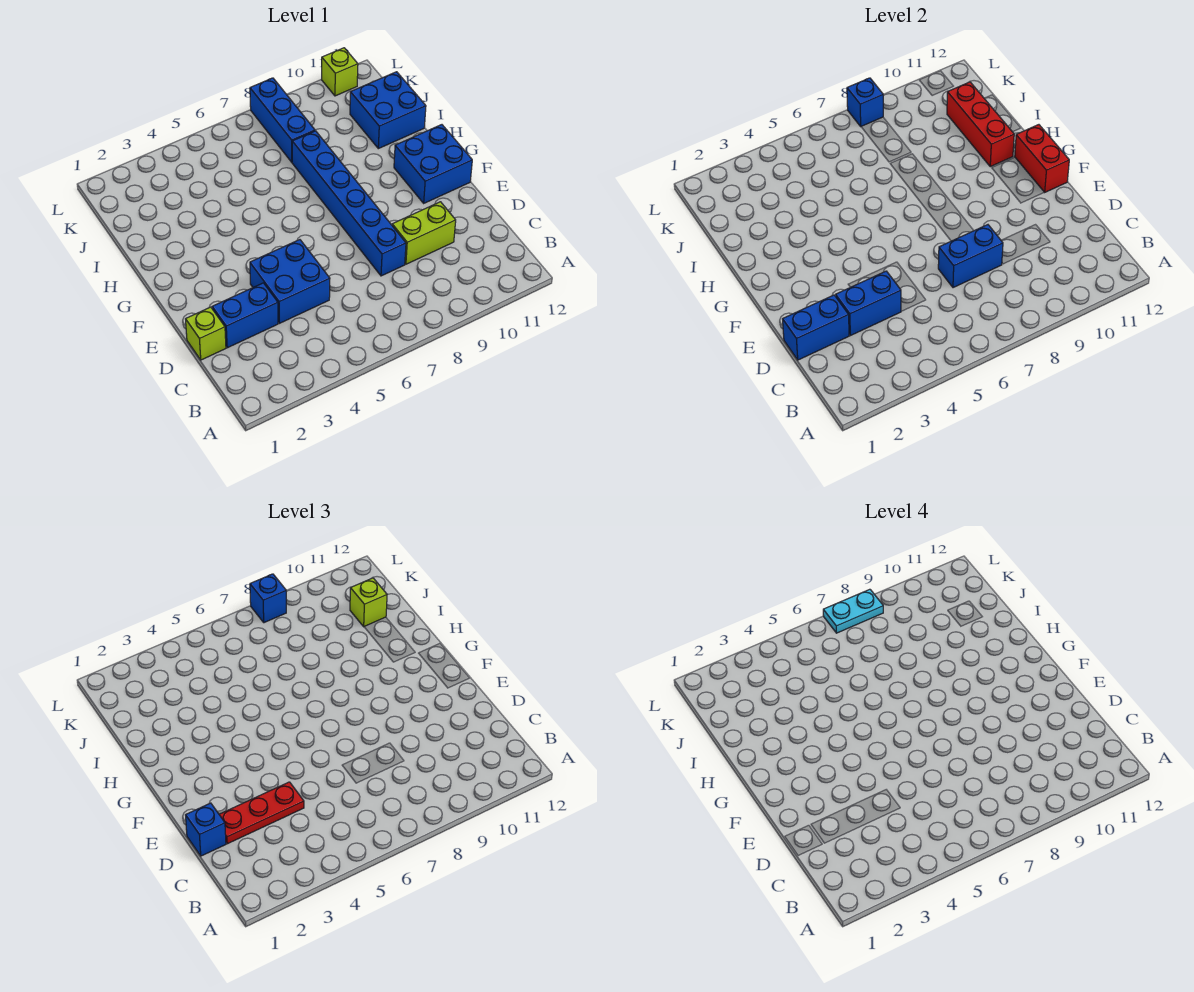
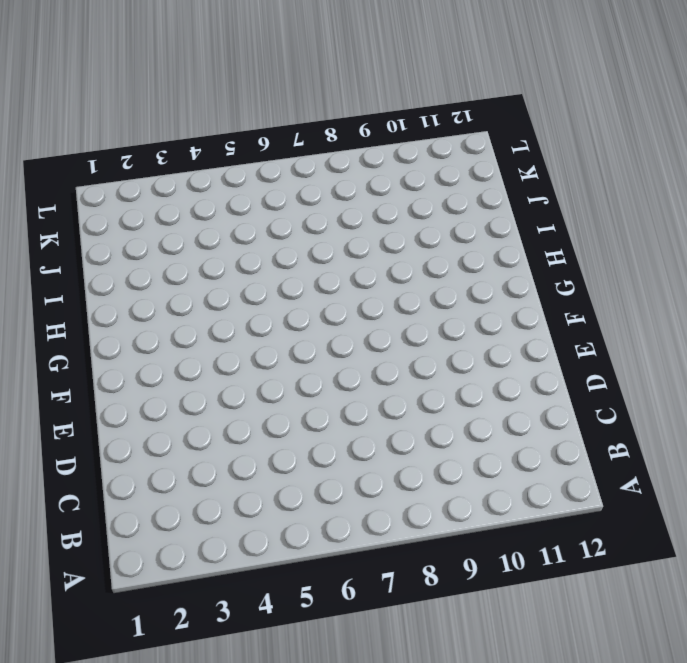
none -> lime 1x1 brick [186,307,226,360]
none -> blue 1x2 brick [212,283,278,348]
none -> blue 2x2 brick [250,240,330,323]

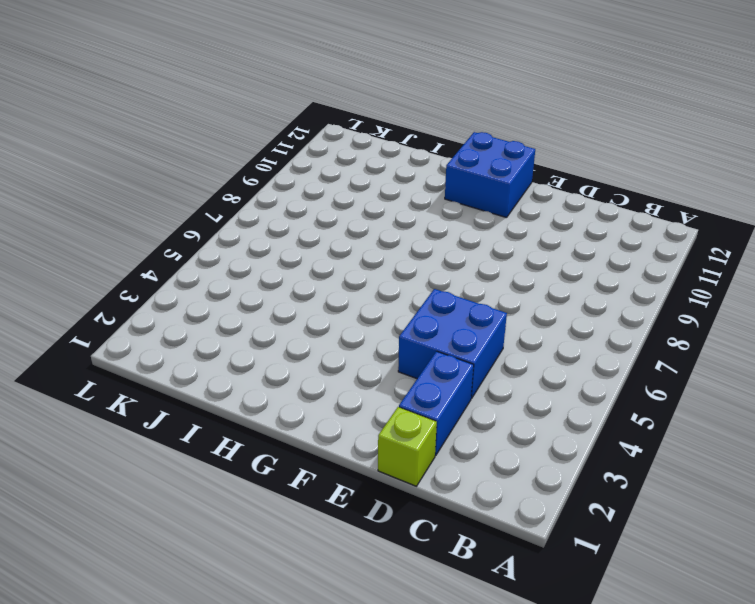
none -> blue 1x6 brick [292,131,406,276]
none -> lime 1x2 brick [392,202,456,264]
none -> blue 2x2 brick [350,72,426,149]

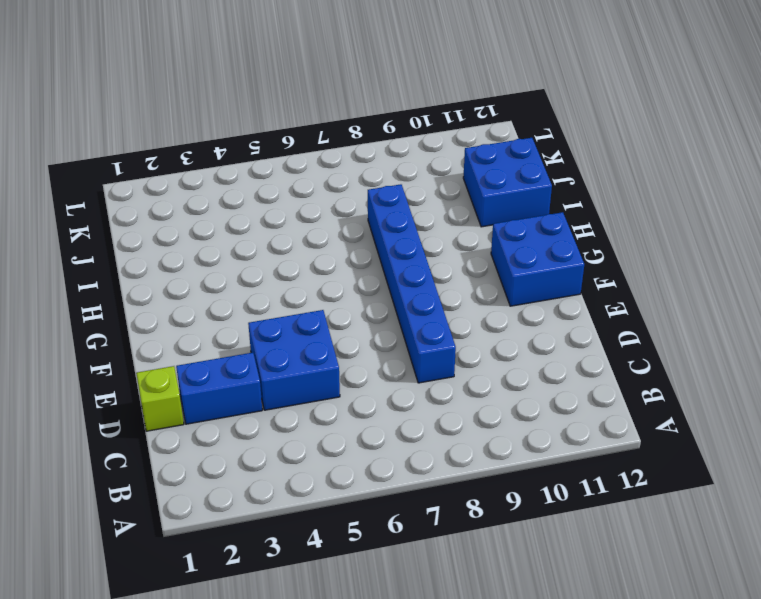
none -> lime 1x2 brick [392,202,456,264]
none -> blue 1x3 brick [250,78,315,162]
none -> lime 1x1 brick [322,48,358,96]

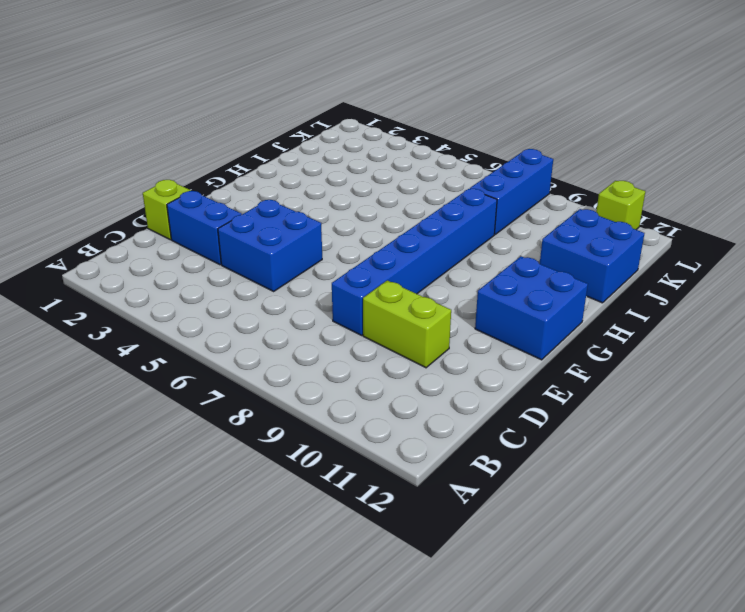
none -> blue 1x2 brick [783,295,849,360]
none -> blue 1x2 brick [836,271,901,336]
none -> blue 1x2 brick [938,225,1003,288]

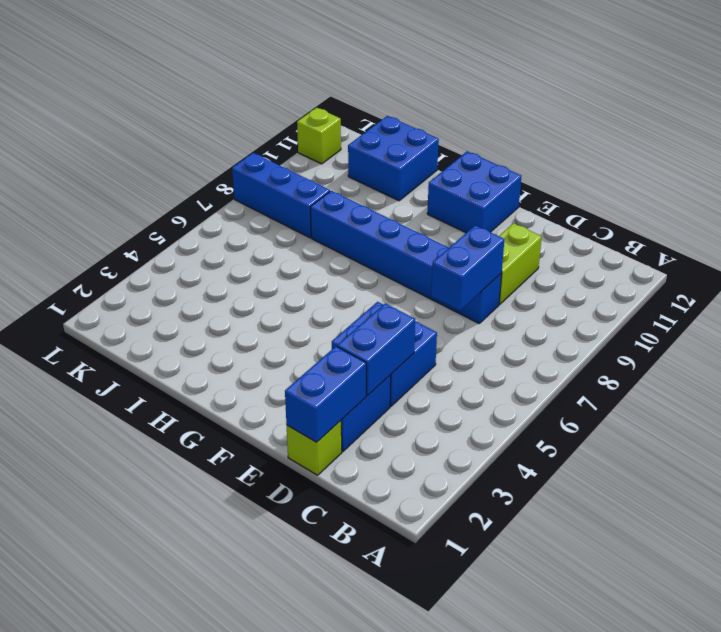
none -> red 1x2 brick [1015,125,1069,192]
none -> red 1x3 brick [947,82,1014,167]
none -> blue 1x1 brick [847,78,883,126]

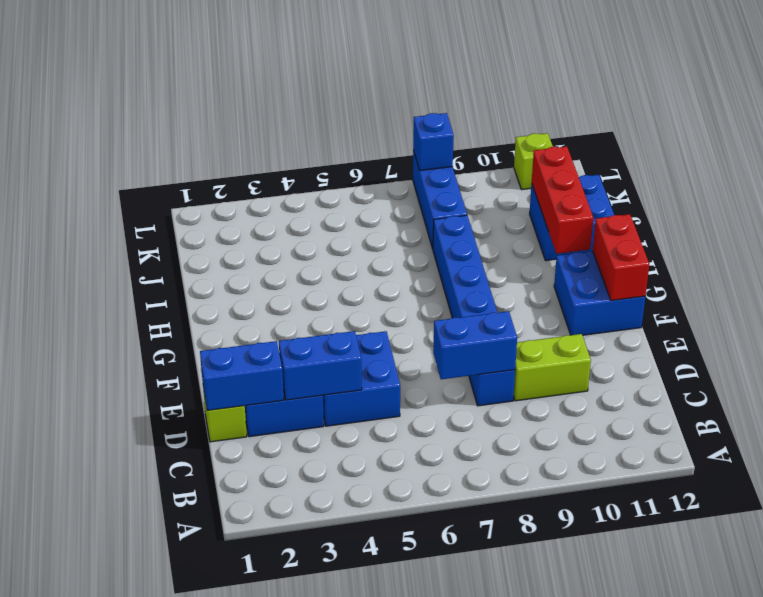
none -> blue 1x1 brick [186,803,226,856]
none -> red 1x3 plate [219,782,304,844]
none -> lime 1x1 brick [350,578,387,627]

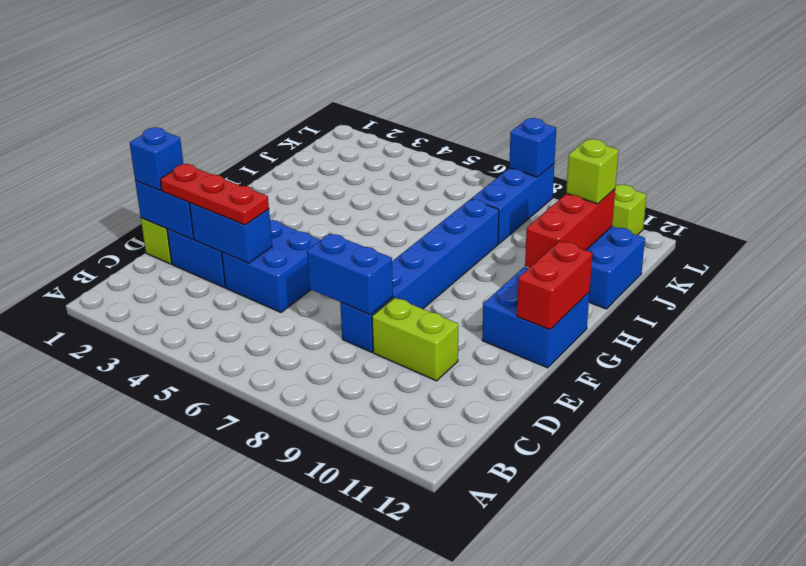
none -> blue 1x1 brick [250,574,286,623]
none -> cyan 1x2 plate [823,589,883,633]

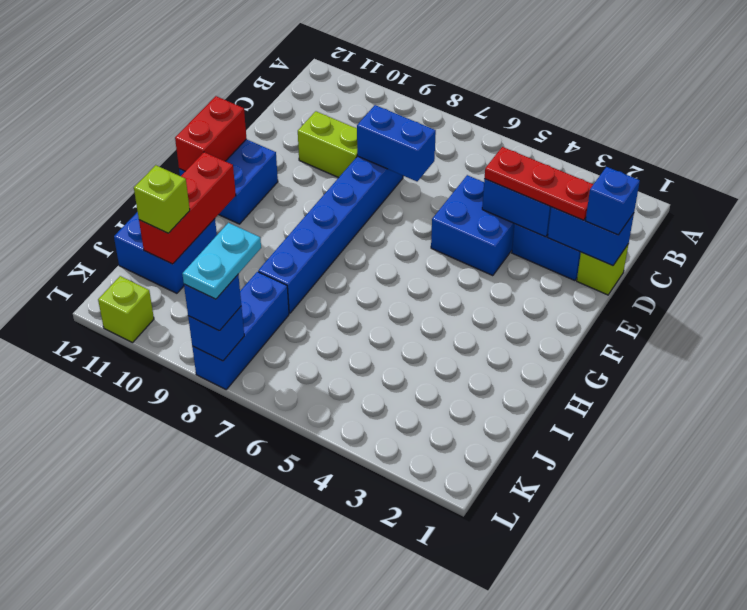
cyan 1x2 plate [182,223,261,299] -> cyan 1x2 plate turned to [823,589,883,633]

